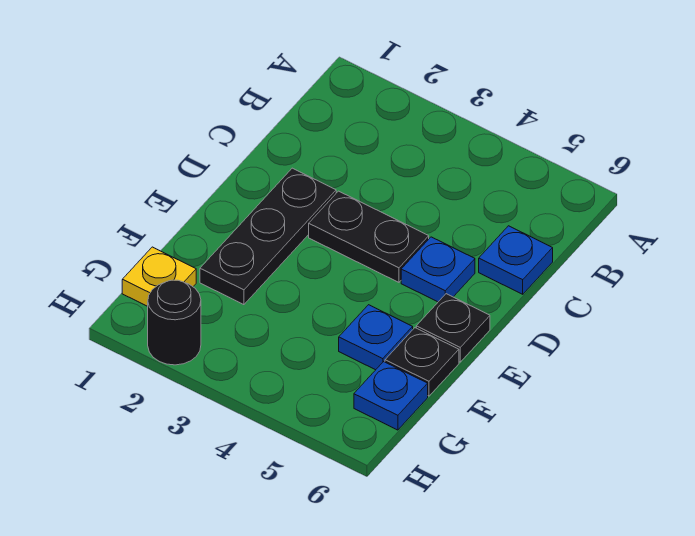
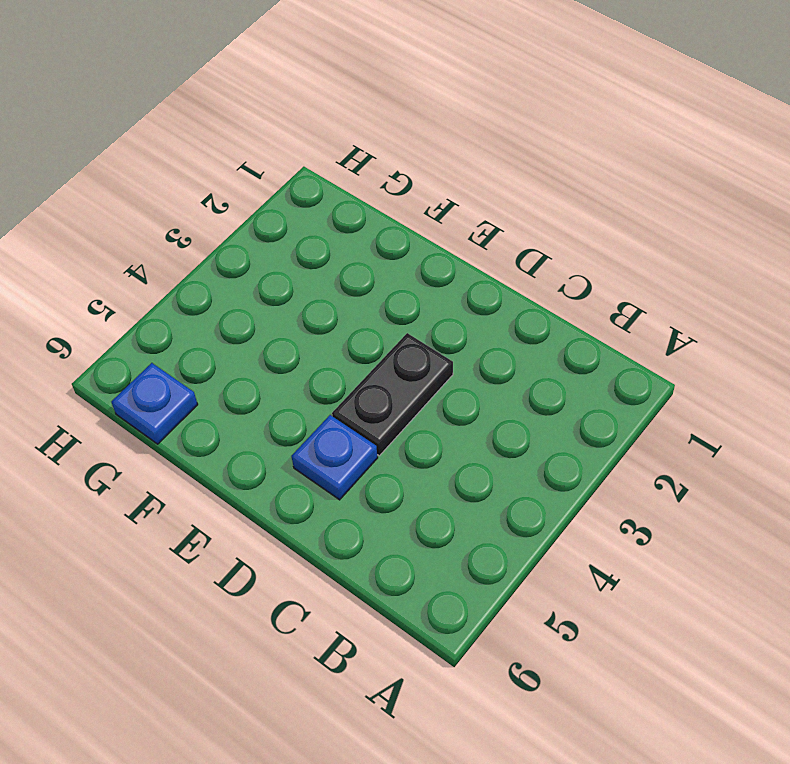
none -> blue 1x1 plate [479,226,553,294]
none -> black 1x3 plate [200,168,336,305]

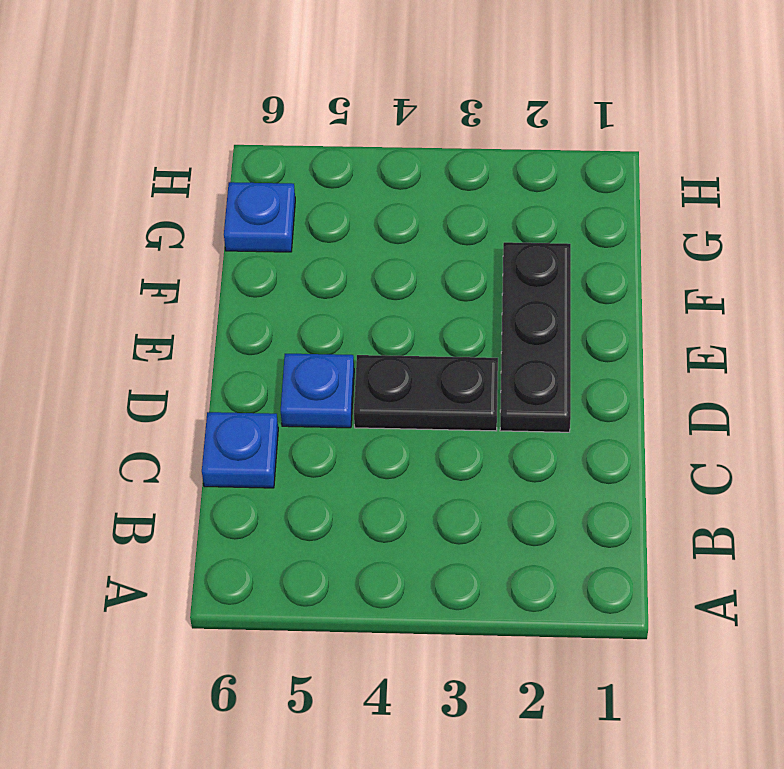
none -> black 1x1 plate [416,294,490,362]
none -> blue 1x1 plate [339,305,413,370]

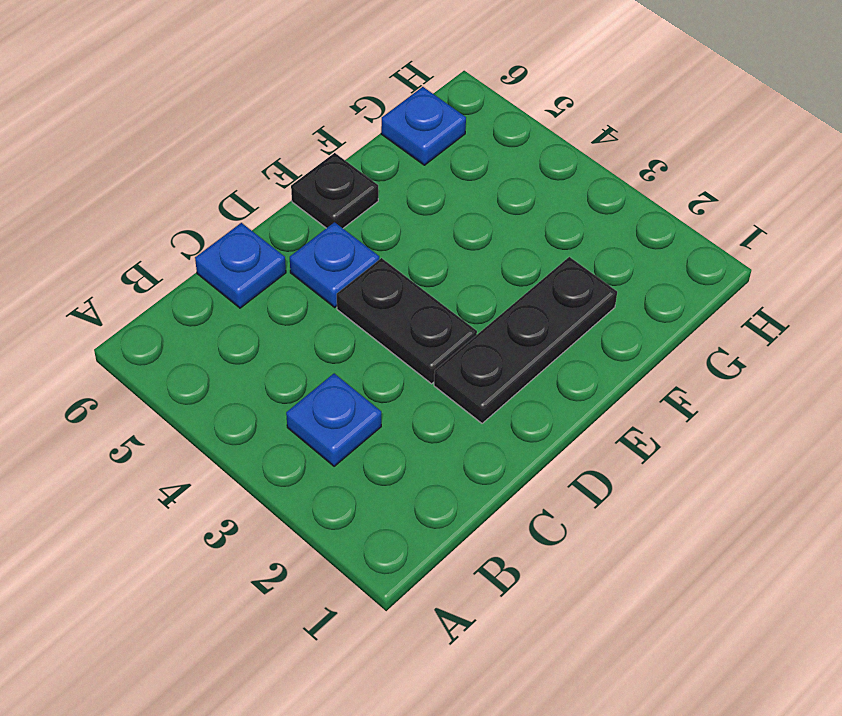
blue 1x1 plate [286,374,381,466] -> blue 1x1 plate moved to [339,305,413,370]
none -> black 1x1 plate [385,328,459,396]
none -> yellow 1x1 plate [122,247,196,306]

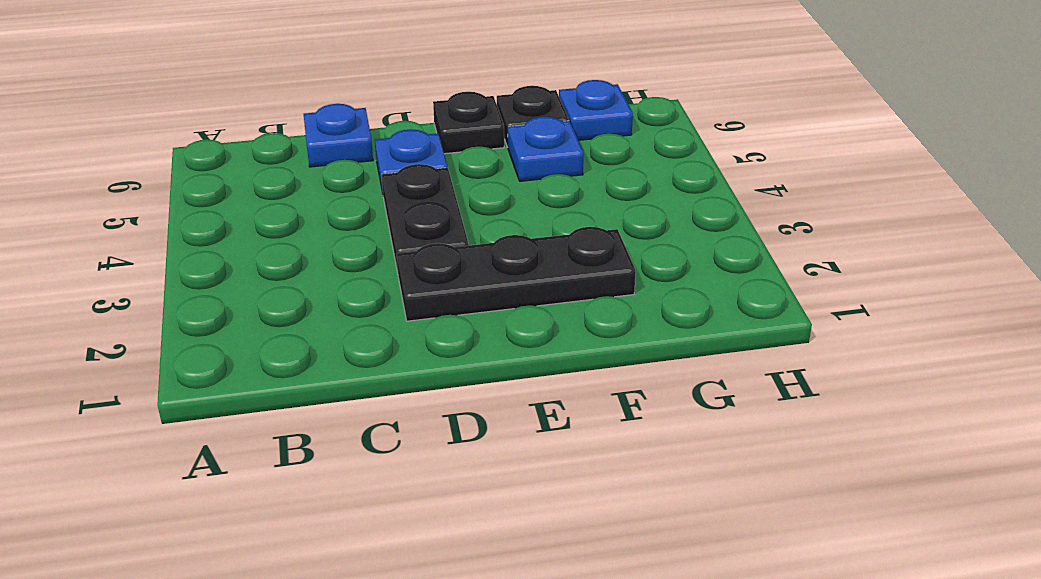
none -> yellow 1x1 plate [122,247,196,306]
none -> black 1x1 round brick [148,280,201,365]

